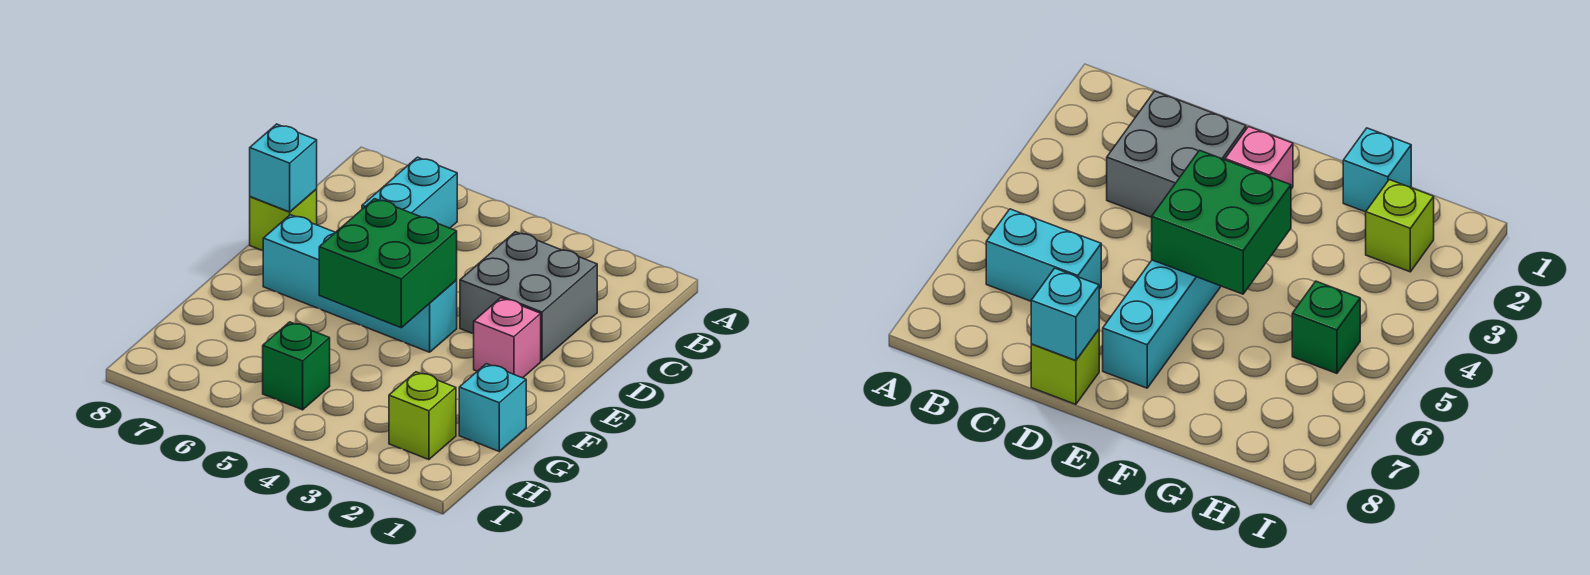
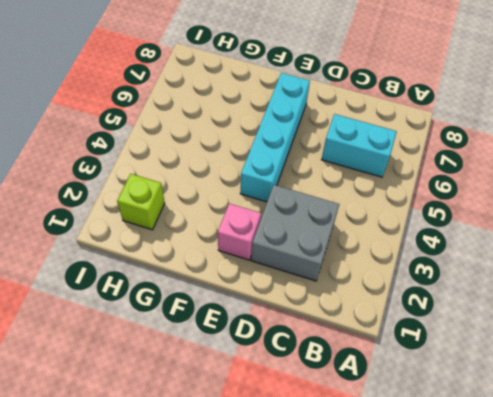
none -> lime 1x1 brick [250,189,317,251]
none -> cyan 1x1 brick [459,364,526,451]

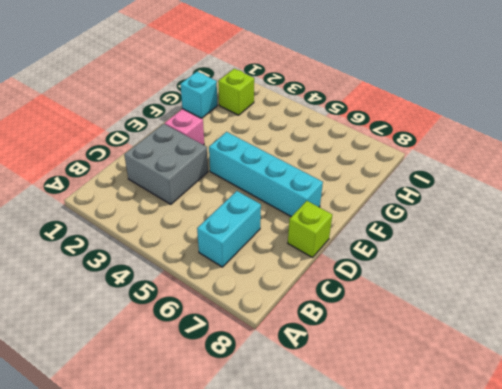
none -> green 1x1 brick [263,322,330,410]
none -> cyan 1x1 brick [250,124,317,212]

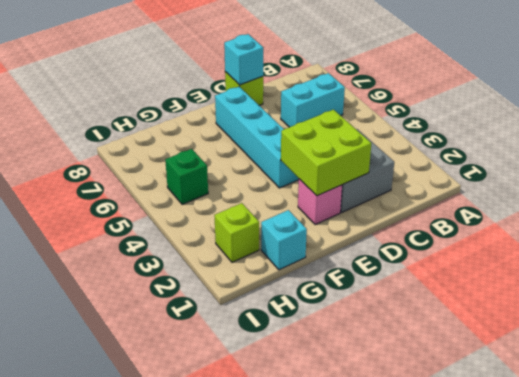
lime 2x2 brick [281,110,371,196] -> none
none -> green 2x2 brick [319,199,457,328]

